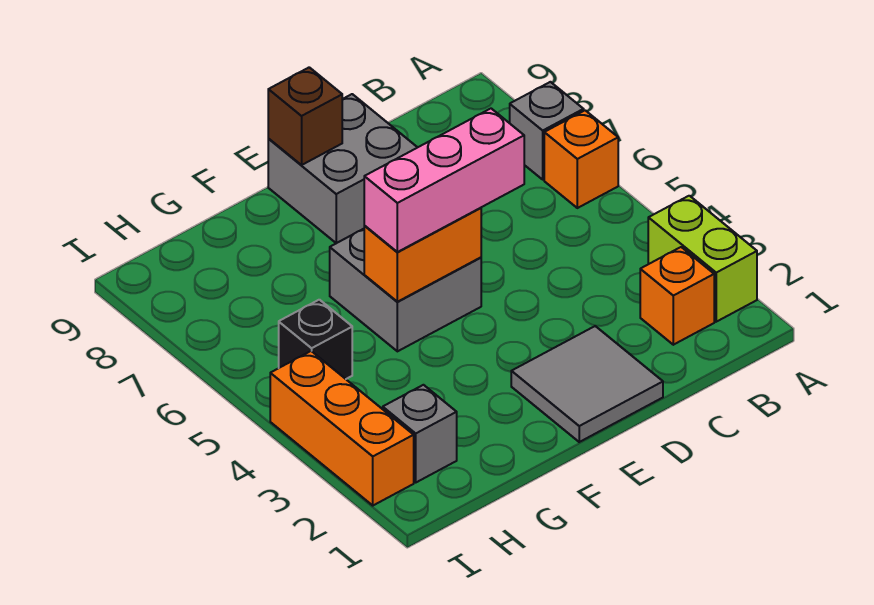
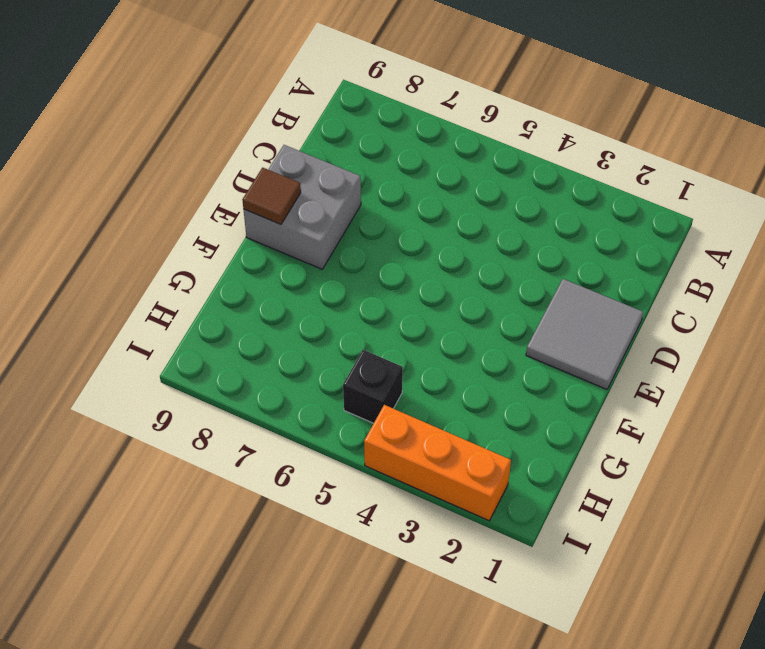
brown 1x1 tile [242,168,301,224] -> brown 1x1 brick [268,67,342,165]
none -> lime 1x2 brick [648,196,757,322]
none -> orange 1x1 brick [544,110,618,208]
none -> grey 1x1 brick [510,82,584,179]

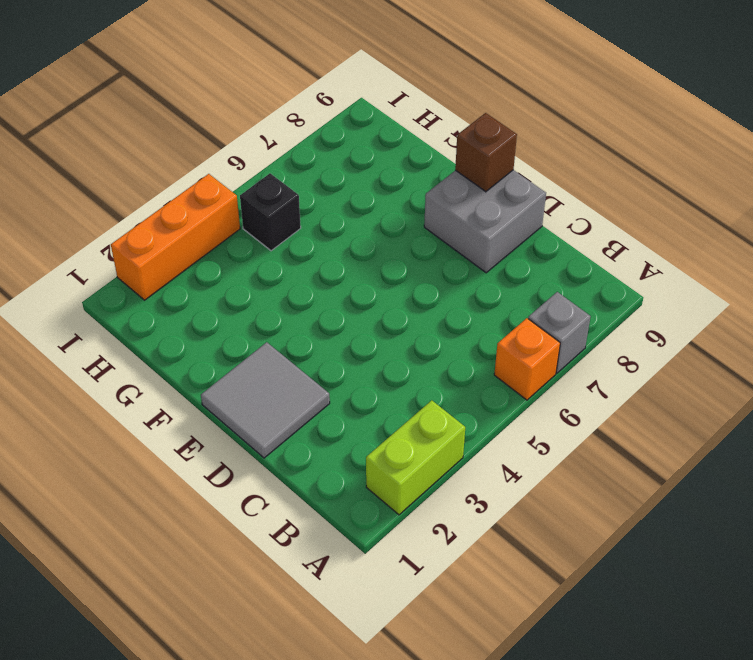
none -> orange 1x1 brick [640,247,714,345]
none -> grey 2x2 brick [330,229,481,351]
none -> grey 1x1 brick [383,385,457,482]

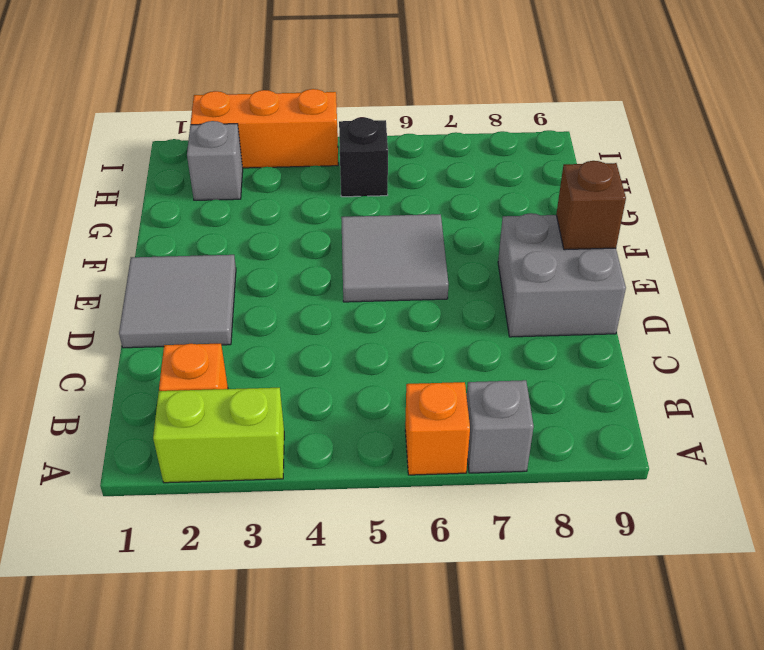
grey 2x2 tile [341,214,449,302] -> grey 2x2 brick [330,229,481,351]
none -> orange 1x2 brick [364,208,481,302]
none -> pink 1x3 brick [364,109,524,252]

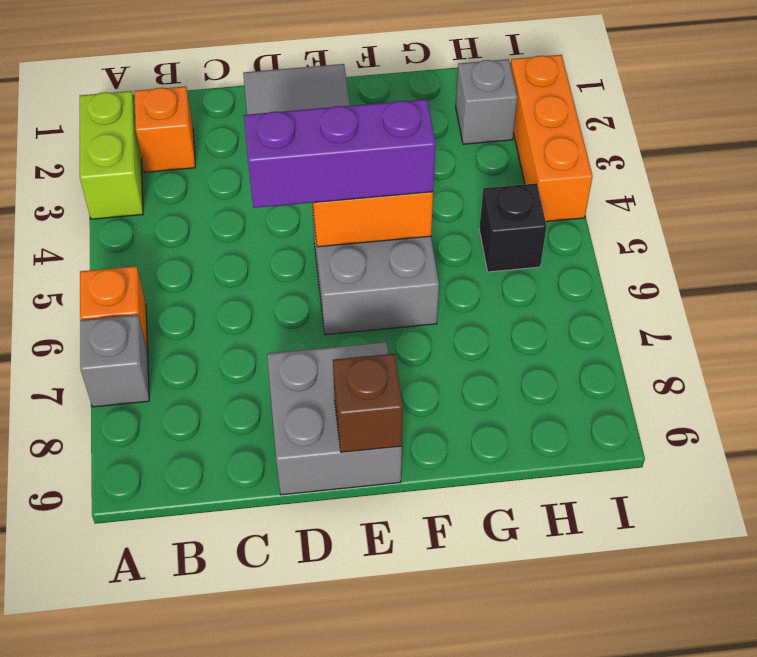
purple 1x3 brick [244,99,436,208] -> pink 1x3 brick [364,109,524,252]

